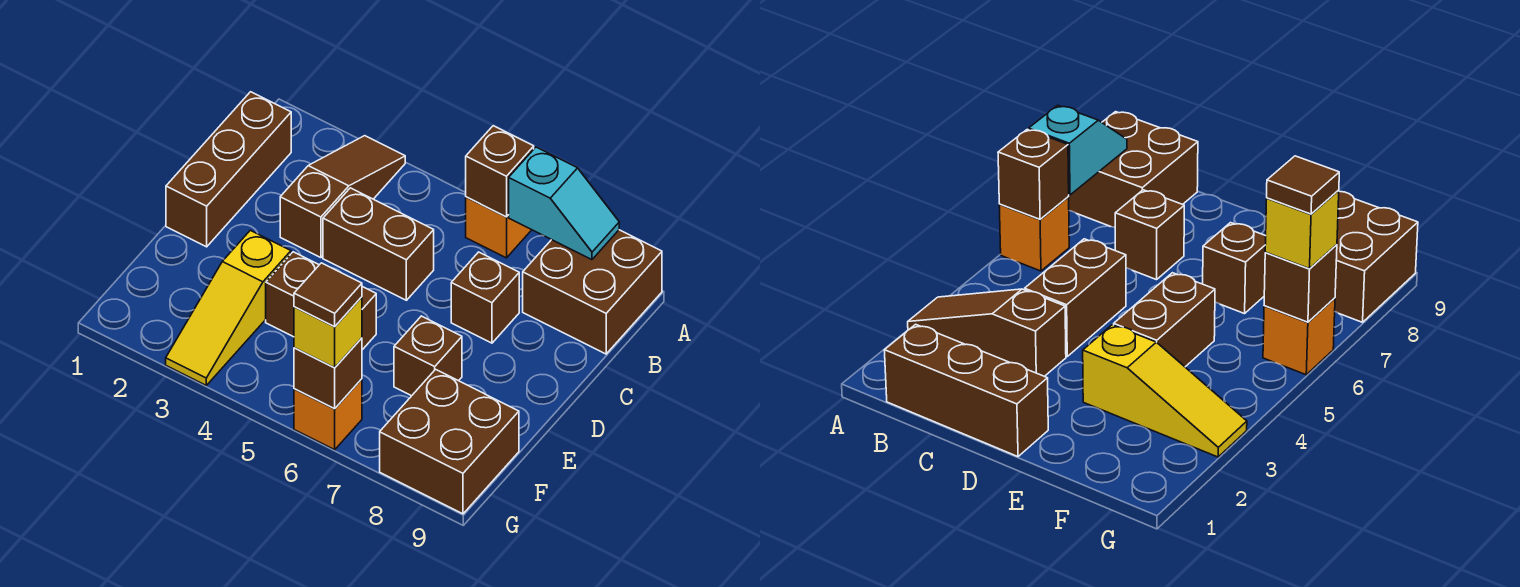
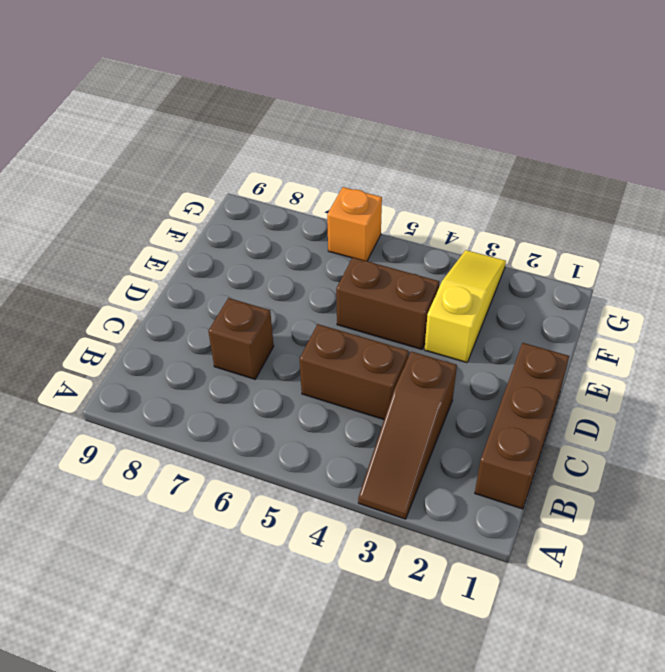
none -> orange 1x1 brick [466,197,531,258]
none -> brown 2x2 brick [523,230,662,354]
none -> brown 1x1 brick [394,316,462,396]

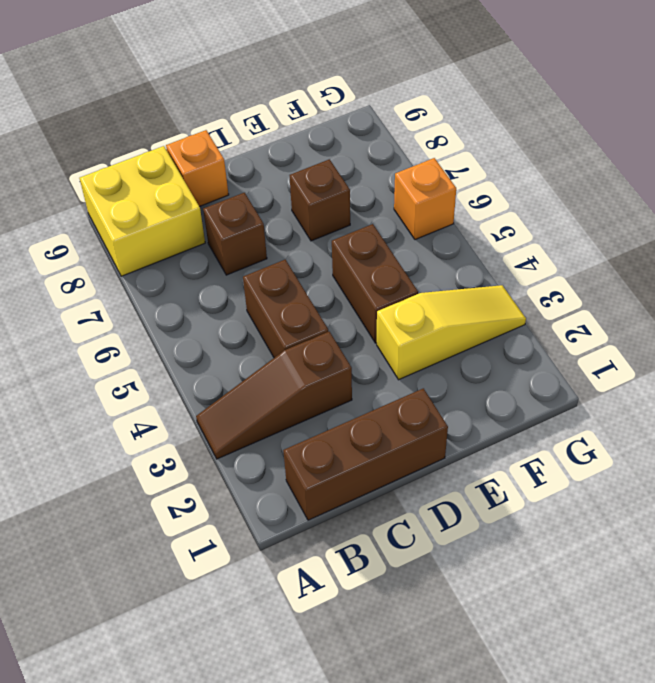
yellow 2x2 brick [80,146,205,276] -> brown 2x2 brick [523,230,662,354]
orange 1x1 brick [166,130,229,207] -> orange 1x1 brick moved to [466,197,531,258]
none -> brown 2x2 brick [380,369,519,514]
none -> brown 1x1 brick [466,126,534,217]
none -> cyan 1x2 slope [509,147,619,260]

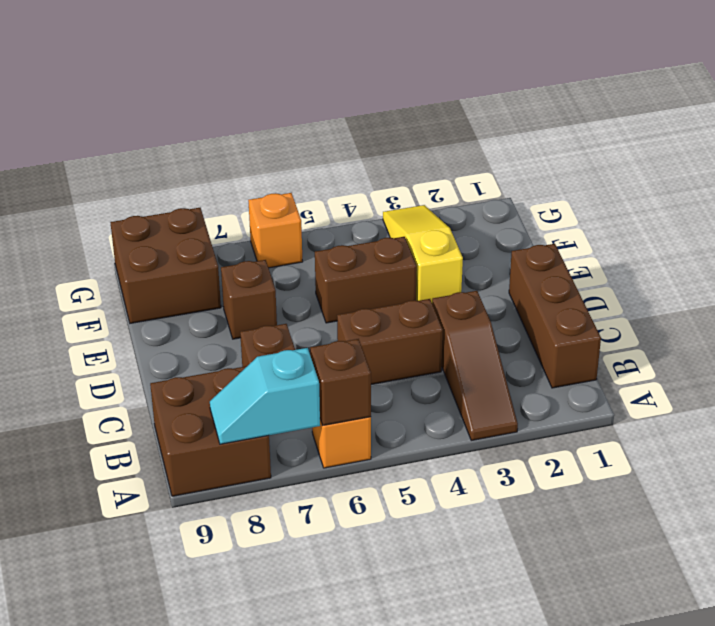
none -> brown 1x1 brick [294,338,362,409]
none -> yellow 1x1 brick [294,297,362,368]
none -> brown 1x1 tile [294,263,362,327]

